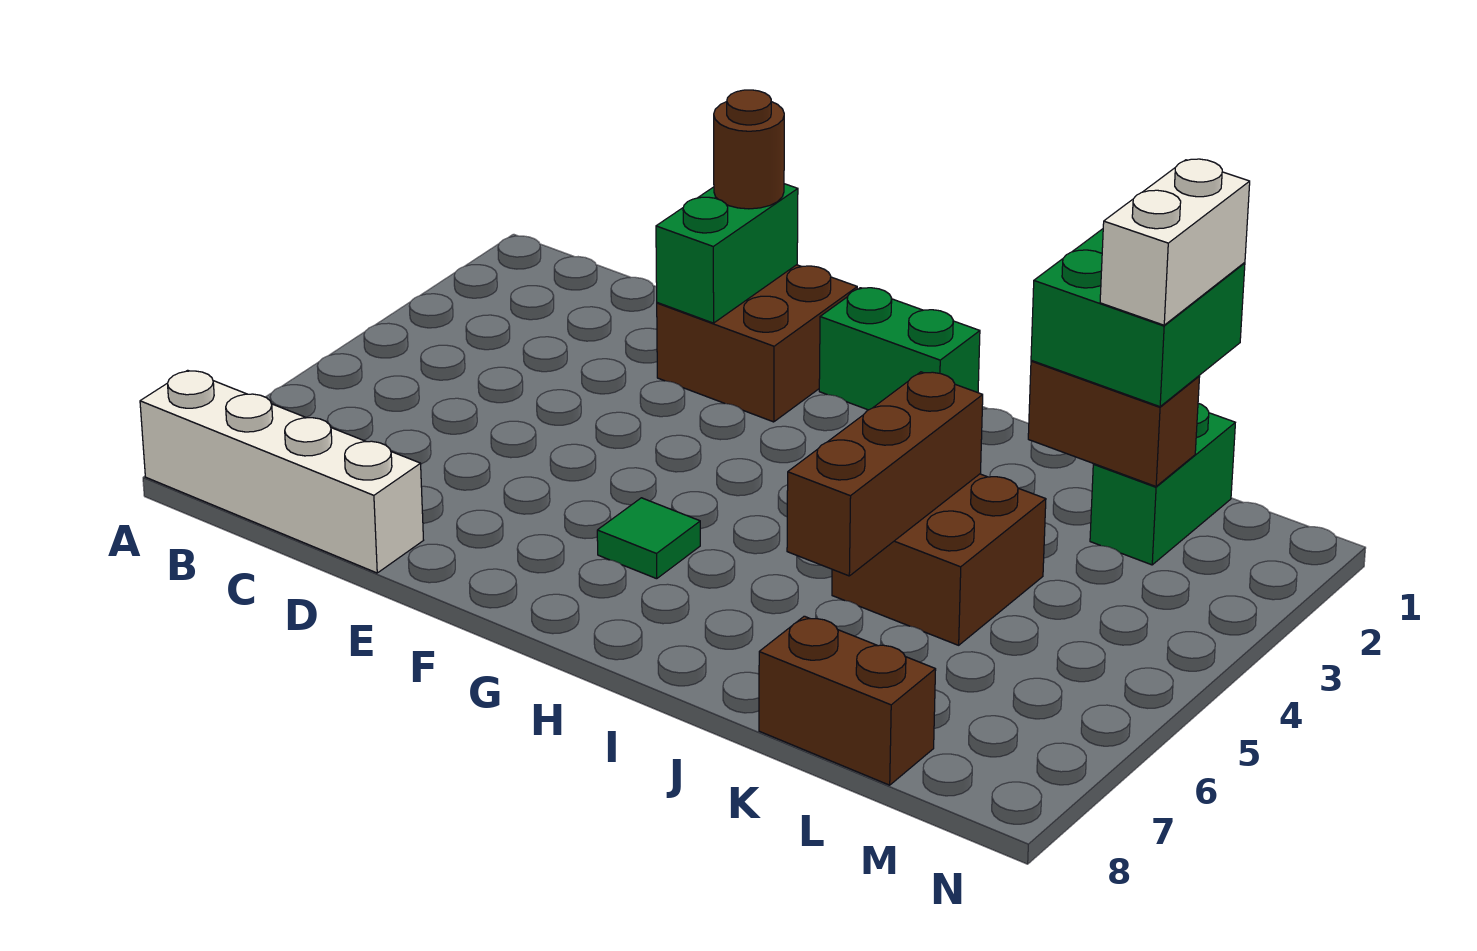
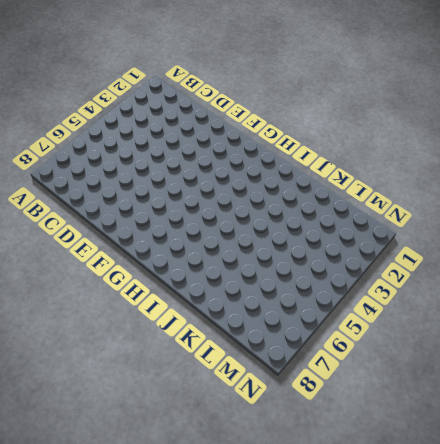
none -> white 1x4 brick [140,370,423,573]
none -> brown 2x2 brick [657,265,857,422]
none -> green 1x2 brick [819,288,980,410]

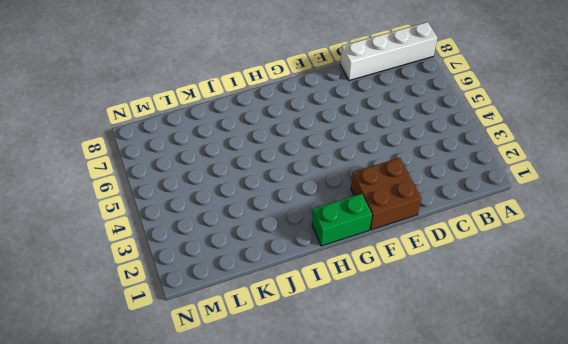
none -> green 1x1 tile [597,498,700,579]
none -> brown 2x2 brick [832,474,1046,645]
none -> brown 1x2 brick [759,616,936,785]

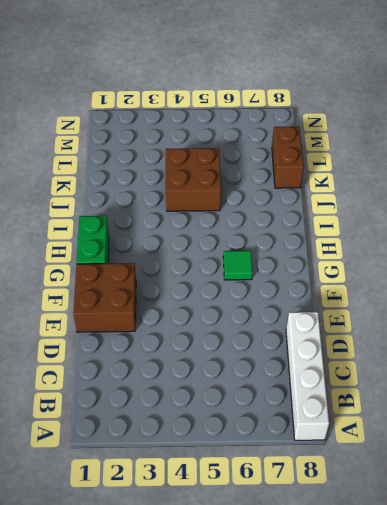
none -> green 1x2 brick [1090,403,1235,565]
none -> green 1x2 brick [656,184,798,323]
none -> brown 1x3 brick [787,372,983,576]

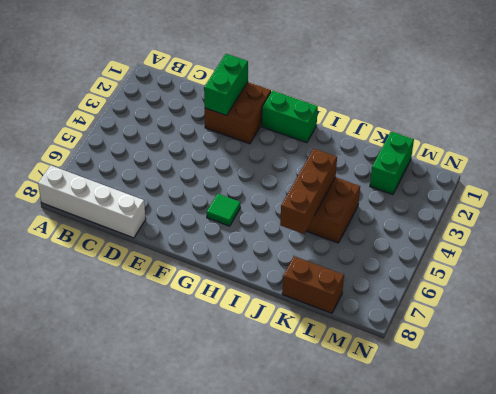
none -> brown 1x2 brick [1028,361,1200,486]
none -> brown 1x1 round brick [714,90,784,209]
none -> green 2x2 brick [1031,229,1245,407]

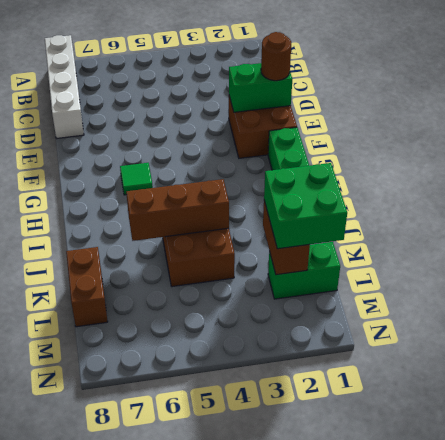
none -> white 1x2 brick [1100,159,1250,325]

